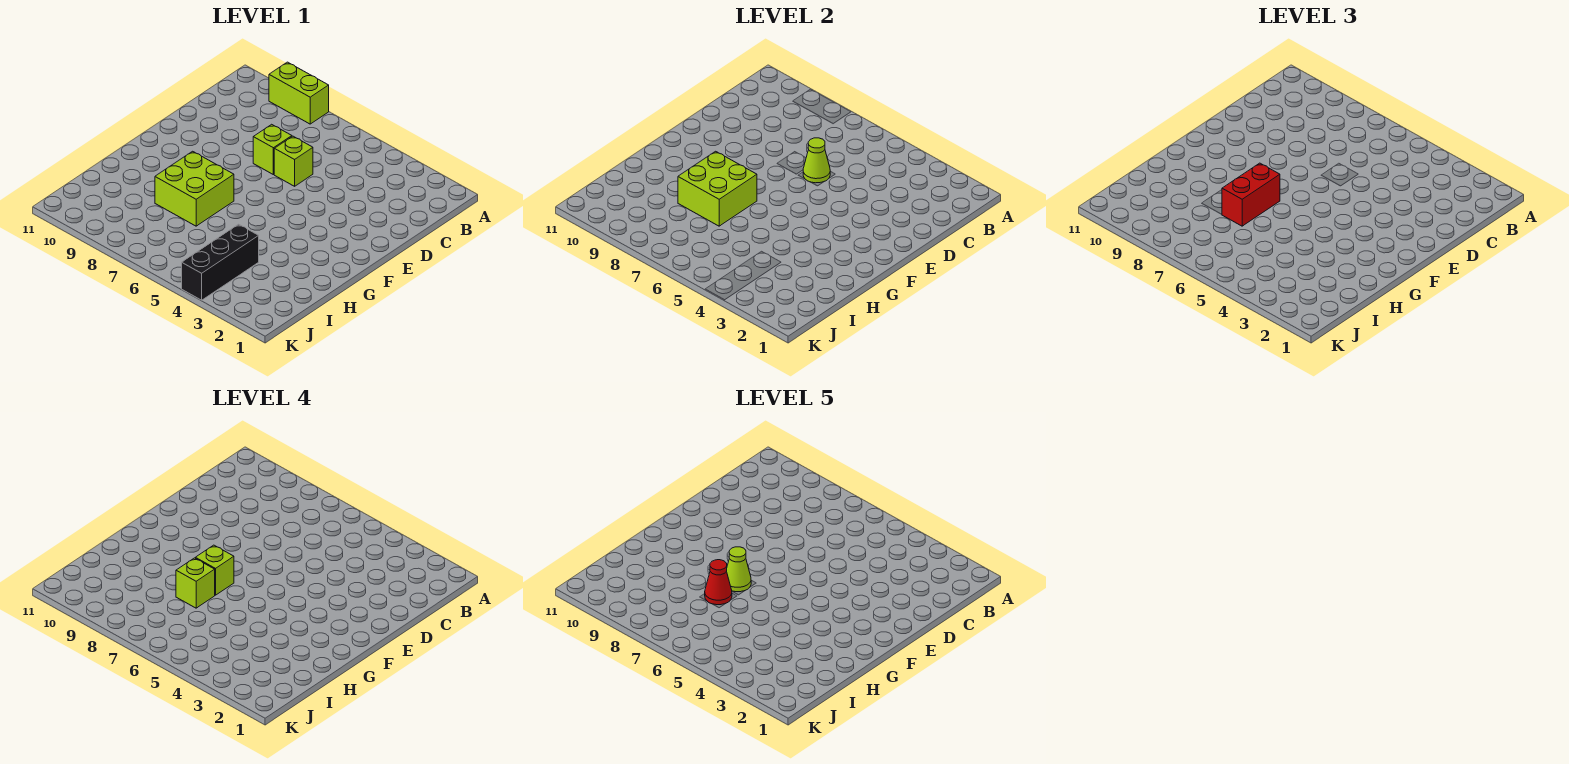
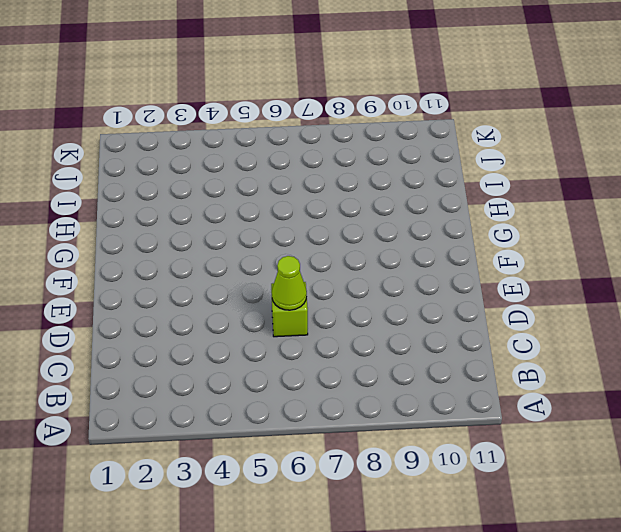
none -> lime 1x2 brick [269,62,329,124]
none -> lime 1x1 brick [253,124,292,175]
none -> lime 2x2 brick [155,151,234,226]

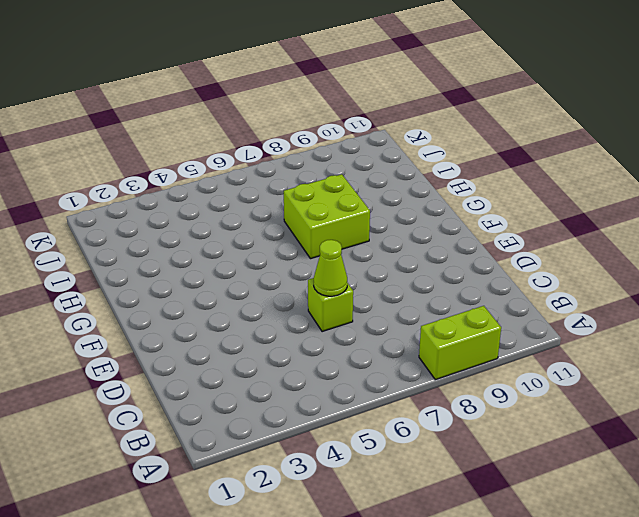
none -> lime 1x1 brick [253,124,292,175]
none -> black 1x3 brick [182,224,259,300]
none -> lime 2x2 brick [678,151,757,226]

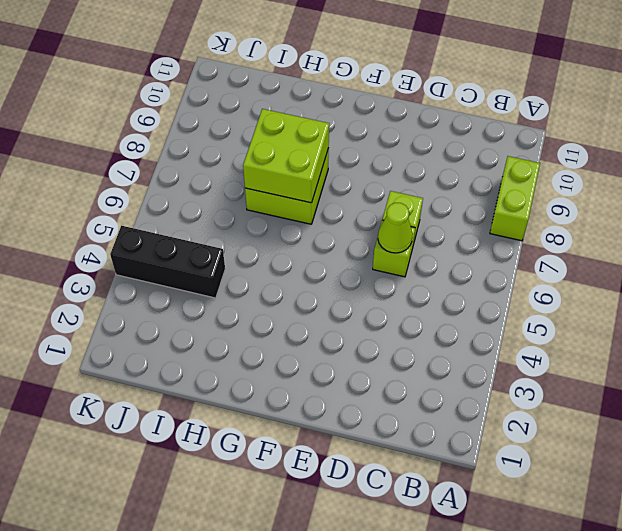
none -> red 1x2 brick [1222,163,1280,226]
none -> lime 1x1 brick [195,545,234,595]
none -> lime 1x1 brick [176,558,215,608]

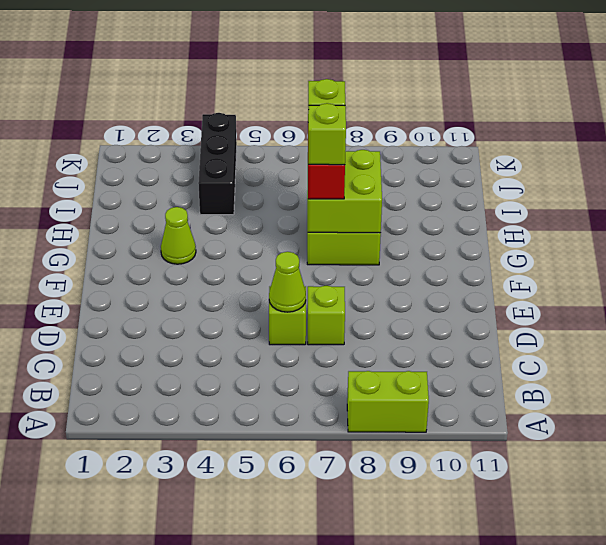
lime 1x1 cone [161,207,196,264] -> lime 1x1 cone moved to [727,547,751,592]
none -> red 1x1 cone [705,560,732,605]

